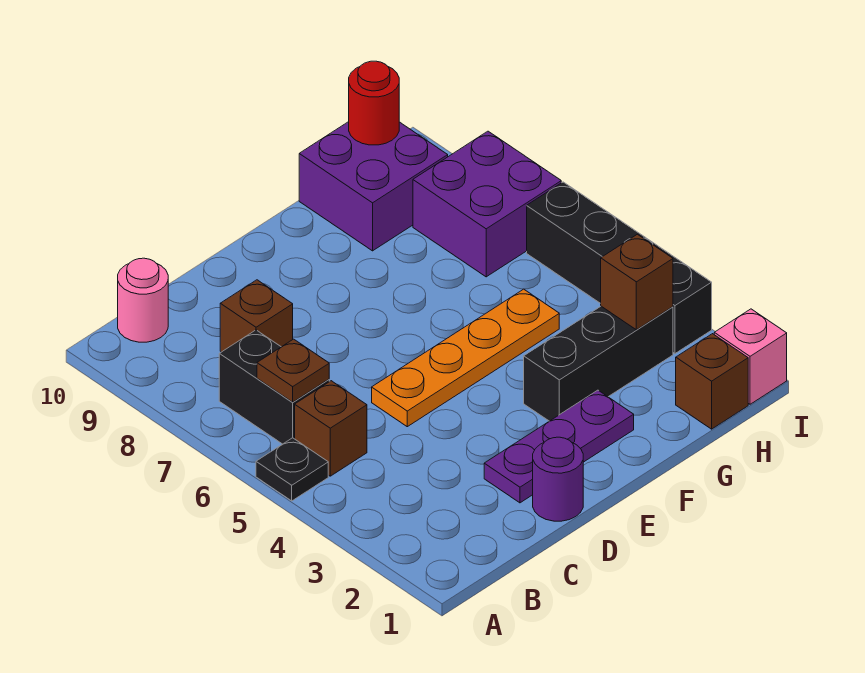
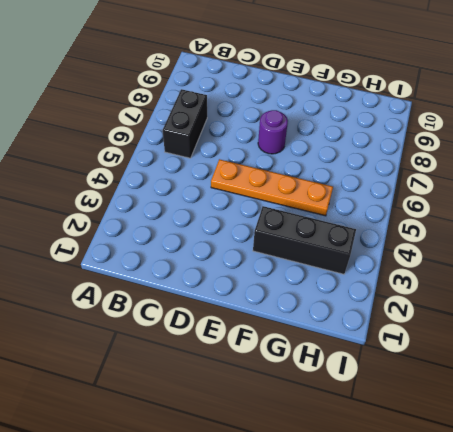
purple 1x1 round brick [258,110,288,154] -> purple 1x1 round brick moved to [533,437,583,521]
none -> black 1x1 plate [256,438,328,501]
none -> brown 1x1 brick [295,381,367,476]
none -> pink 1x1 round brick [118,258,168,342]

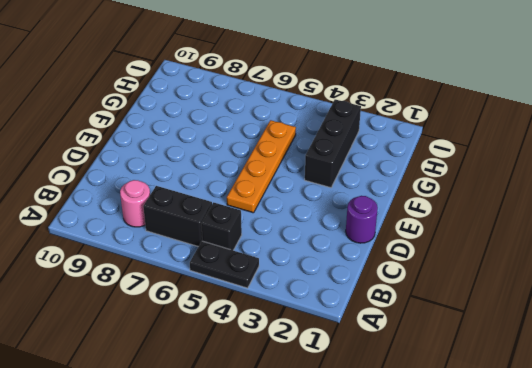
black 1x2 plate [190,241,259,288] -> black 1x1 plate [256,438,328,501]
black 1x1 brick [201,202,242,250] -> brown 1x1 brick [295,381,367,476]
pink 1x1 round brick [120,180,150,227] -> pink 1x1 round brick moved to [118,258,168,342]
none -> brown 1x1 brick [220,280,293,352]
none -> purple 1x3 plate [484,390,634,503]
none -> purple 2x2 brick [299,122,448,251]

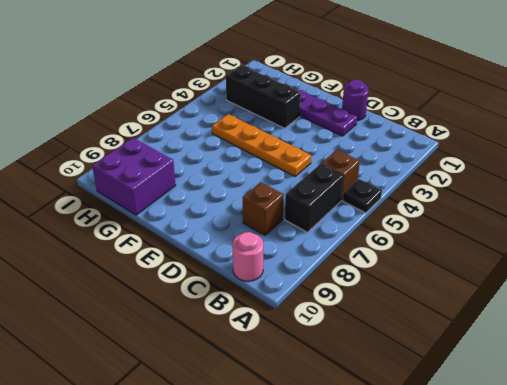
none -> brown 1x1 brick [676,334,748,429]
none -> purple 2x2 brick [413,131,561,277]
none -> pink 1x1 brick [714,309,787,404]

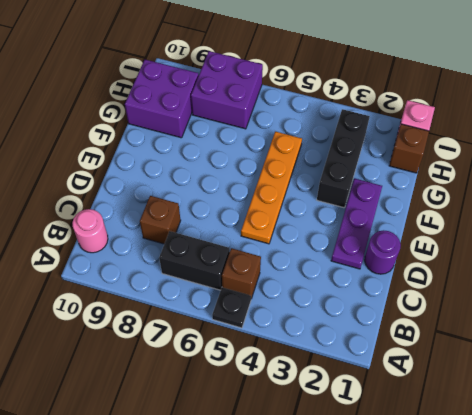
none -> black 1x4 brick [527,182,712,353]
none -> brown 1x1 plate [257,339,329,402]
none -> brown 1x1 brick [601,234,673,330]

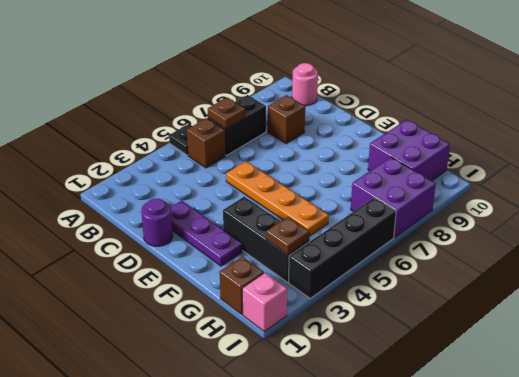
brown 1x1 plate [266,217,310,255] -> brown 1x1 brick [601,234,673,330]
none -> red 1x1 round brick [349,61,399,145]

